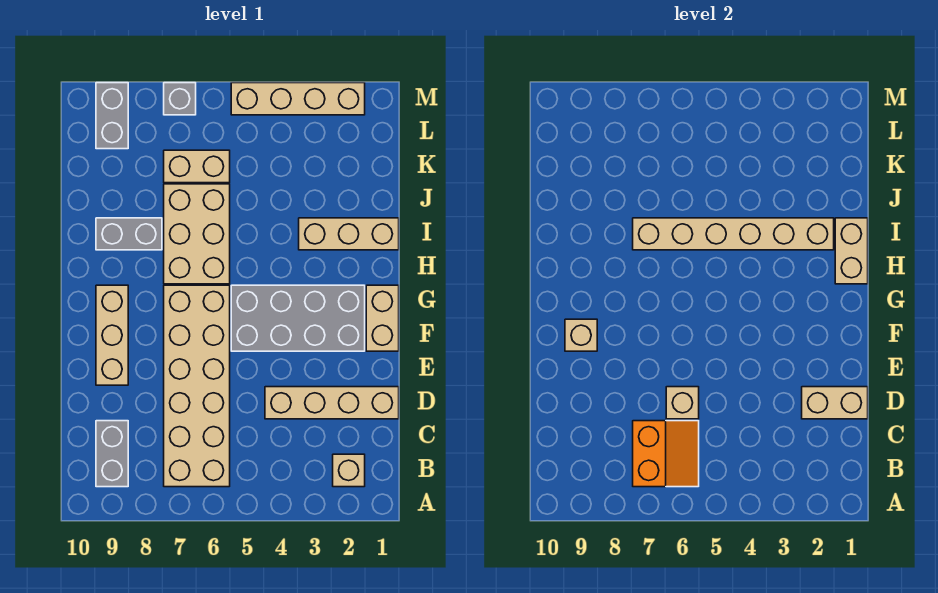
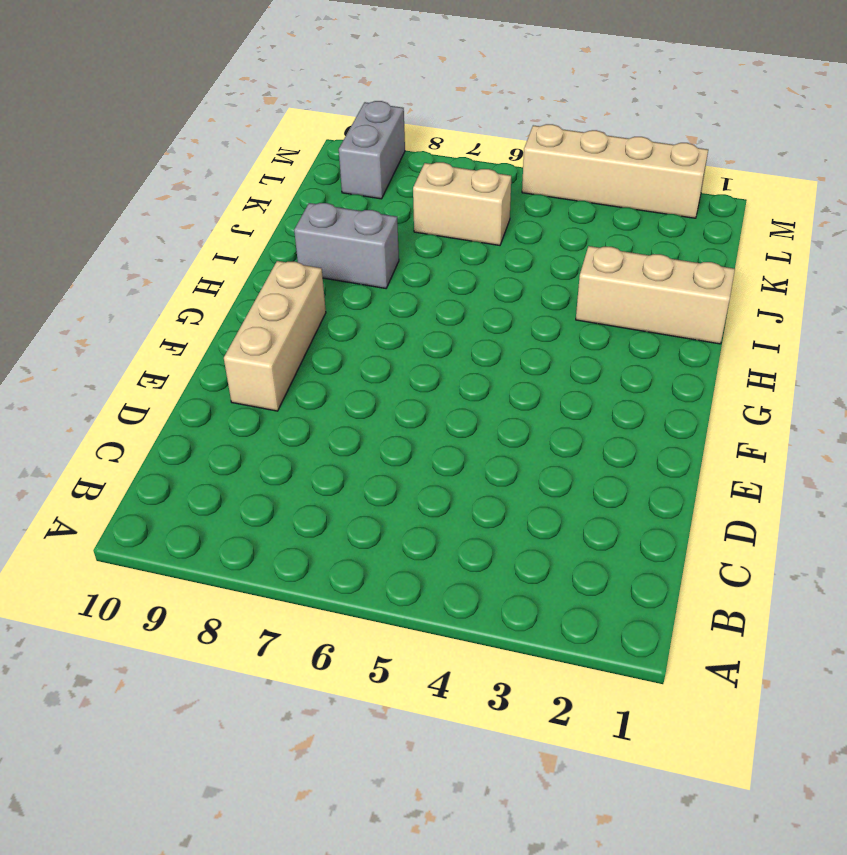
none -> tan 1x1 brick [333,454,365,487]
none -> tan 2x6 brick [164,285,230,487]
none -> grey 1x2 brick [96,421,128,487]

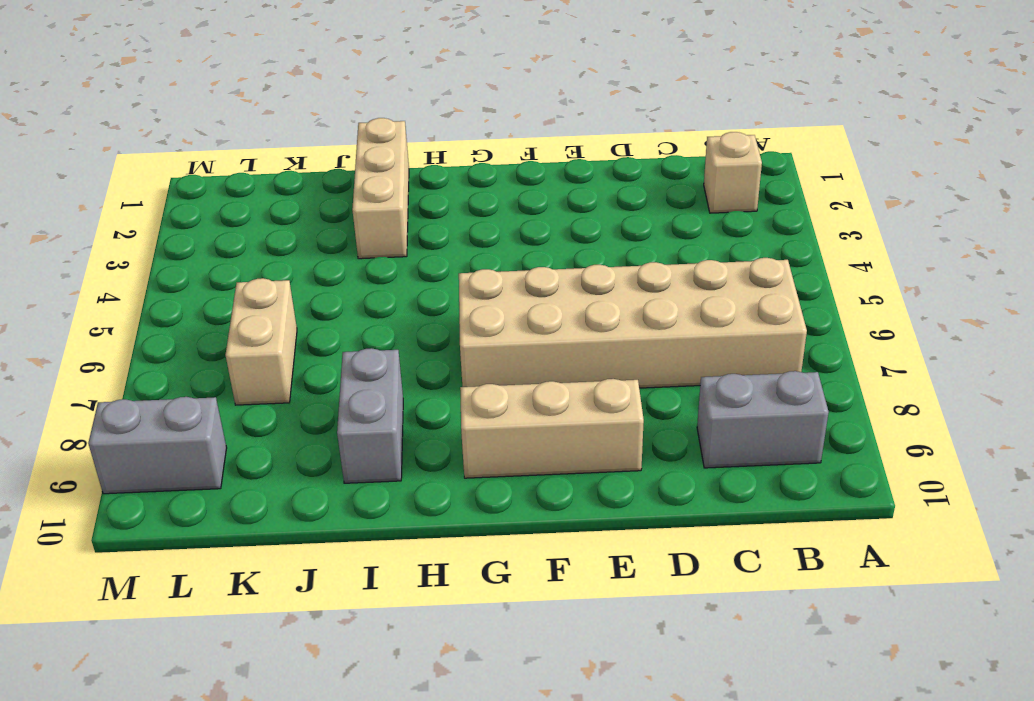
none -> tan 1x4 brick [265,387,399,419]
none -> tan 1x2 brick [366,285,399,351]
none -> grey 2x4 brick [231,285,365,351]

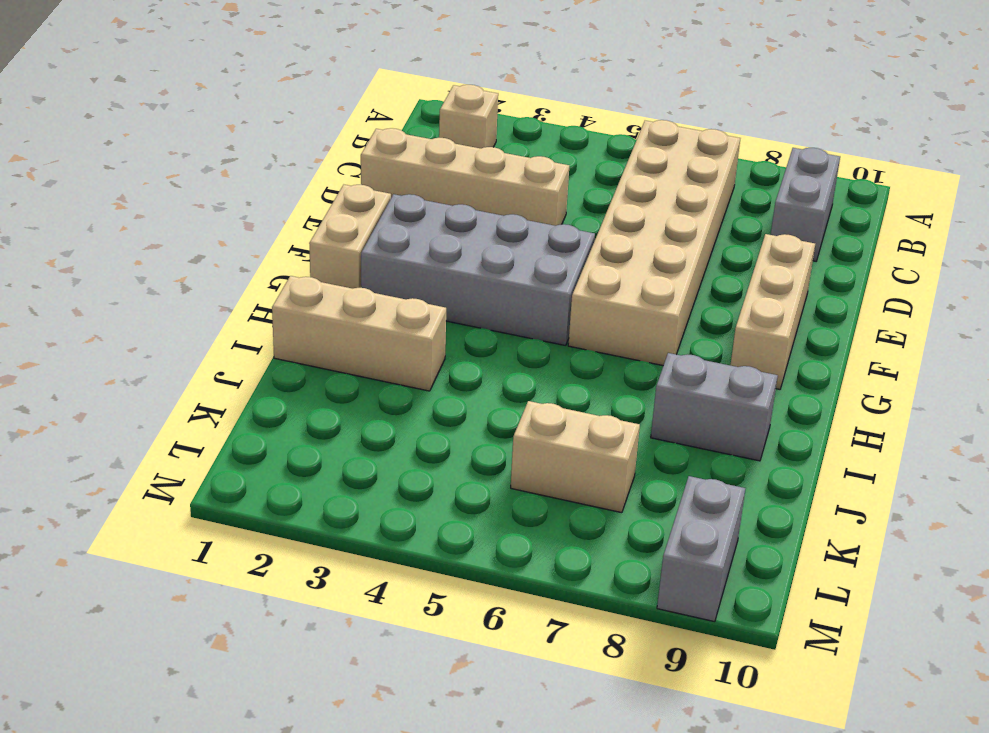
none -> tan 2x3 brick [164,184,230,284]
none -> tan 1x4 brick [231,83,365,115]
none -> grey 1x1 brick [164,83,196,115]

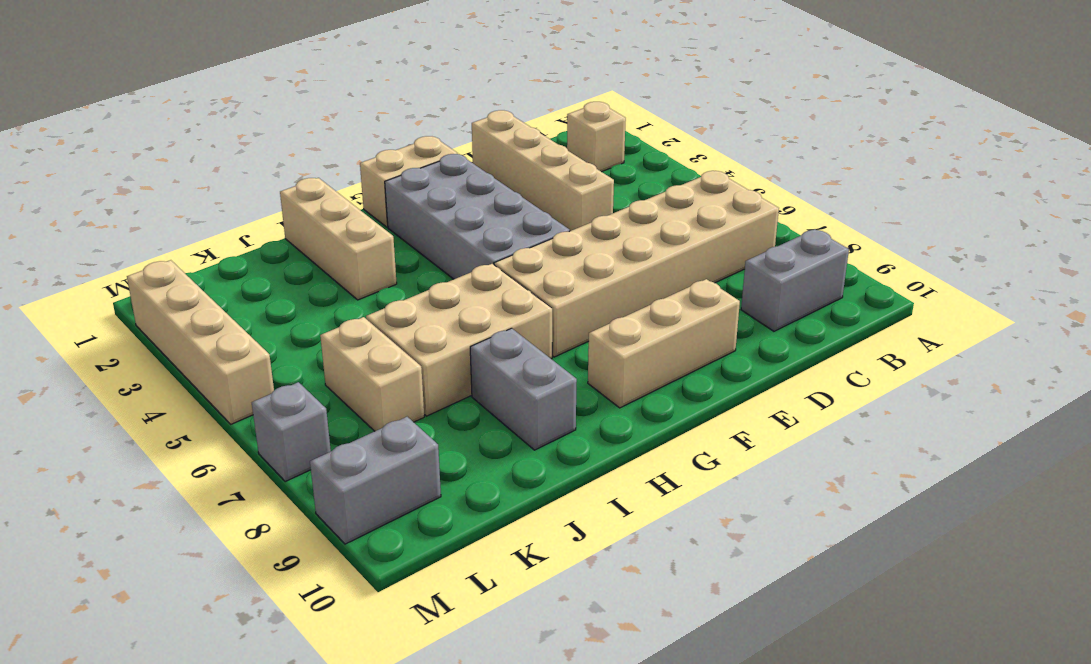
none -> orange 2x2 slope [633,421,699,487]
none -> tan 1x2 brick [802,387,868,419]
none -> tan 1x1 brick [666,387,699,419]

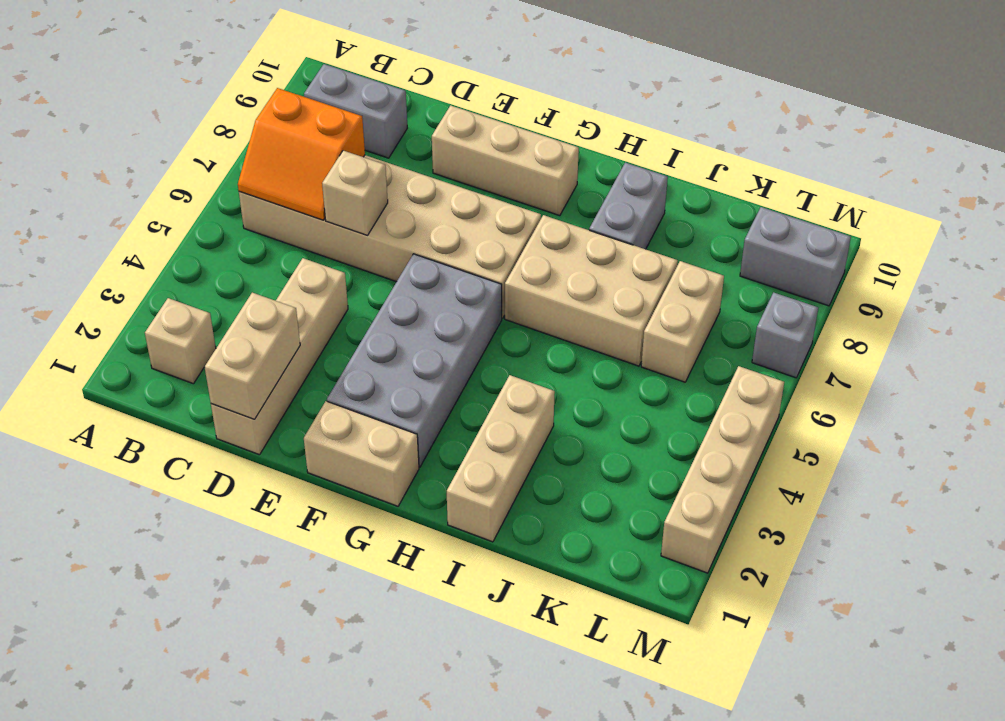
none -> tan 1x1 brick [565,319,597,351]
none -> tan 1x2 brick [835,218,868,284]
none -> tan 1x6 brick [633,218,834,250]

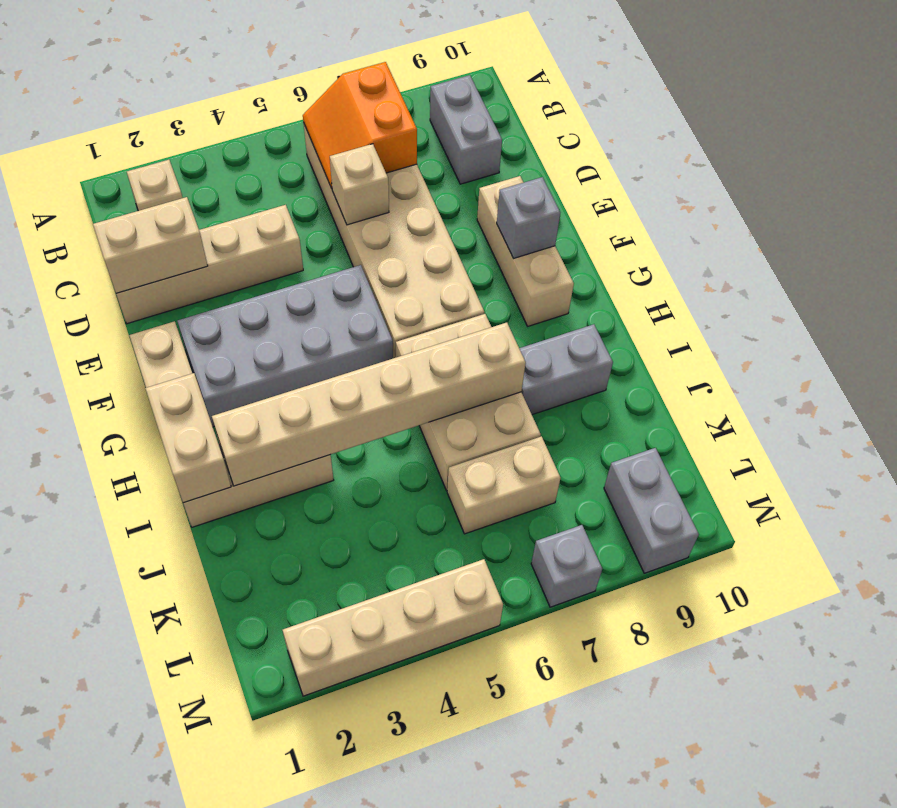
grey 1x1 brick [497,177,560,259] -> tan 1x1 brick [565,319,597,351]

